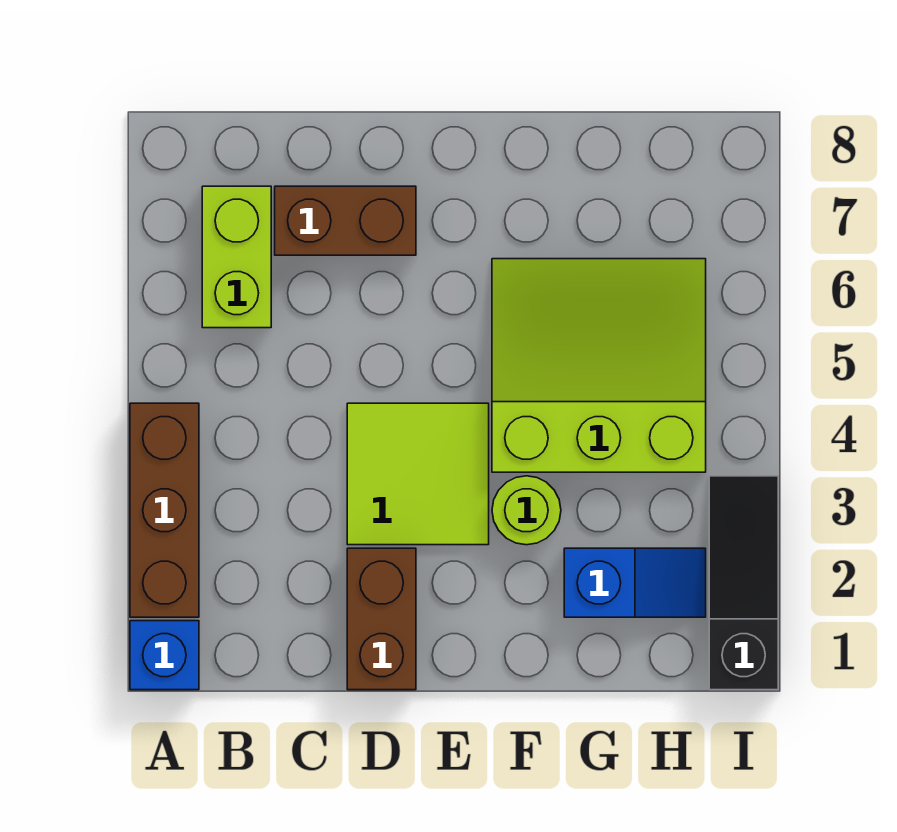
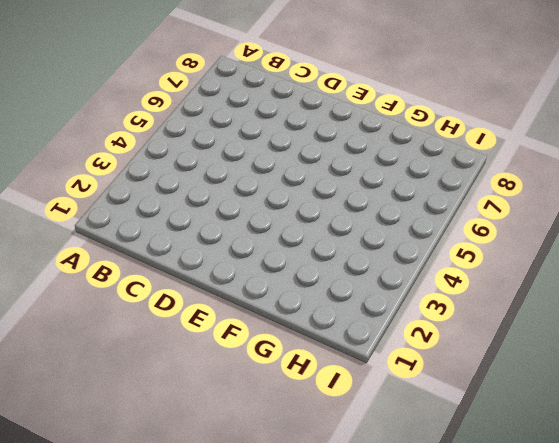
none -> blue 1x1 brick [130,621,199,690]
none -> brown 1x3 brick [130,403,199,617]

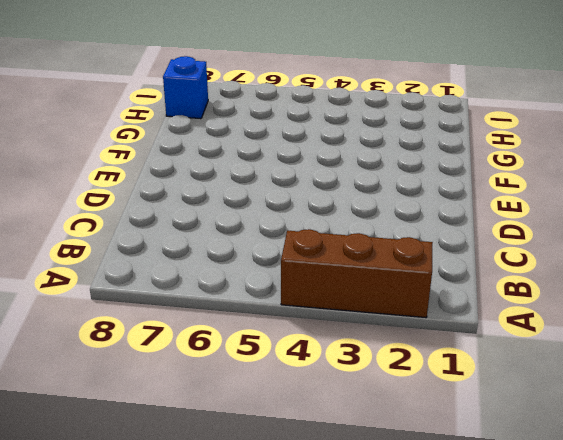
blue 1x1 brick [163,56,208,119] -> blue 1x1 brick moved to [130,621,199,690]
none -> lime 1x2 brick [202,186,271,328]
none -> brown 1x2 brick [275,186,416,255]

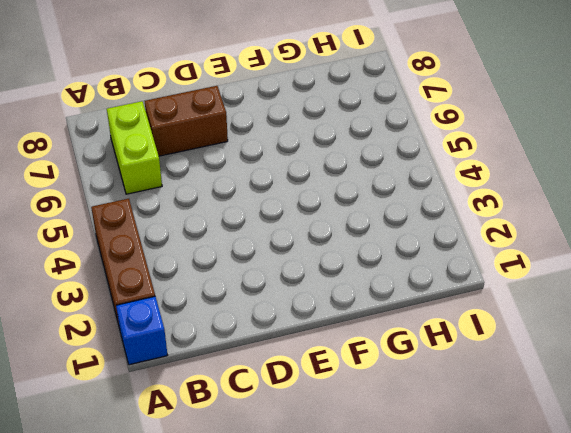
none -> brown 1x2 brick [347,548,416,690]
none -> lime 2x2 tile [347,403,489,545]

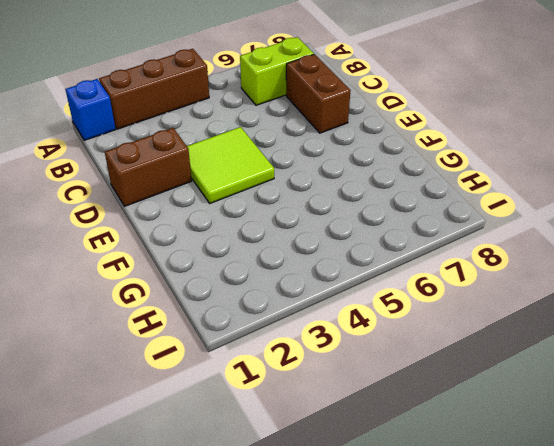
none -> lime 1x1 round brick [492,476,561,545]
none -> lime 3x3 slope [492,259,706,472]

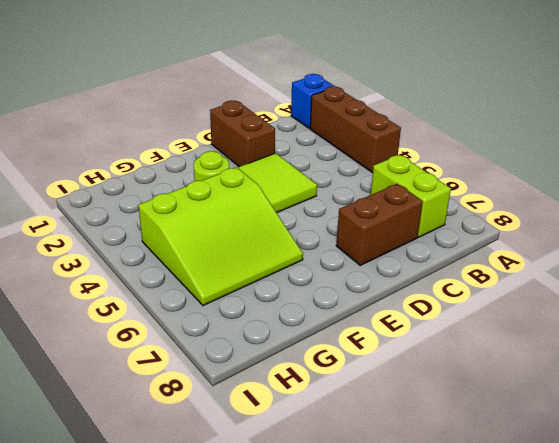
none -> blue 1x2 slope [564,548,706,617]
none -> black 1x3 slope [709,476,778,690]

